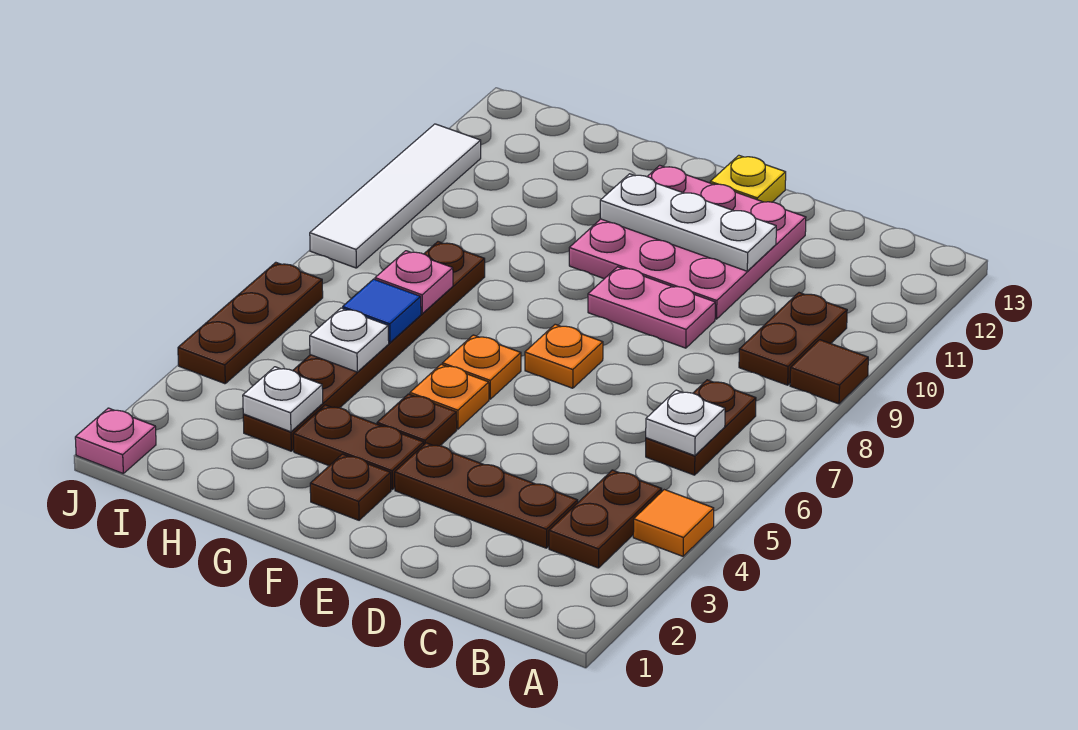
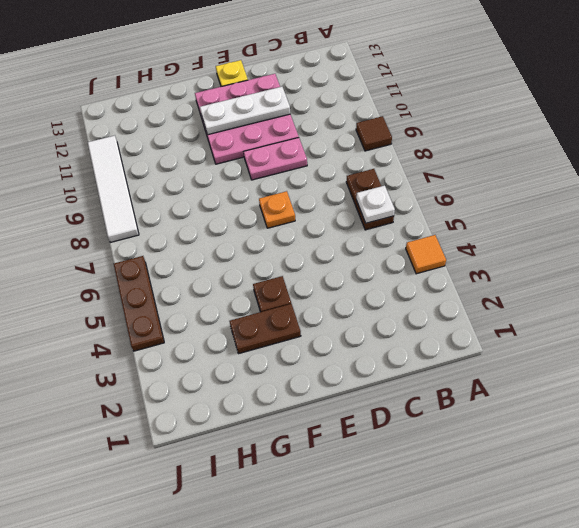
none -> brown 1x2 plate [549,470,662,568]
none -> brown 1x2 plate [739,293,847,385]
none -> brown 1x3 plate [395,443,578,548]

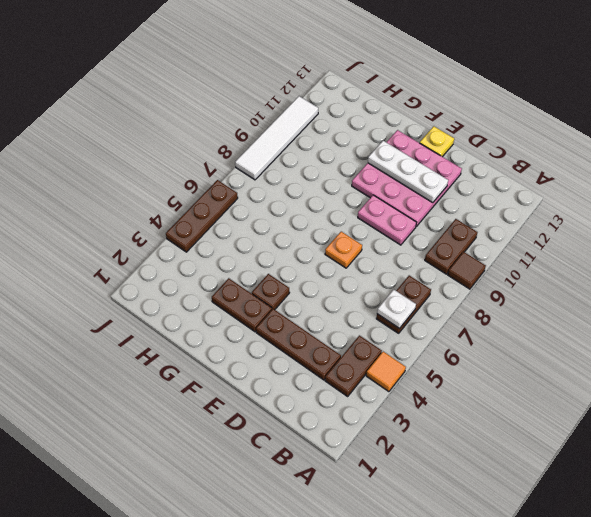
none -> brown 1x1 plate [310,454,391,520]
none -> orange 1x1 plate [410,364,489,429]
none -> orange 1x1 plate [442,335,521,399]

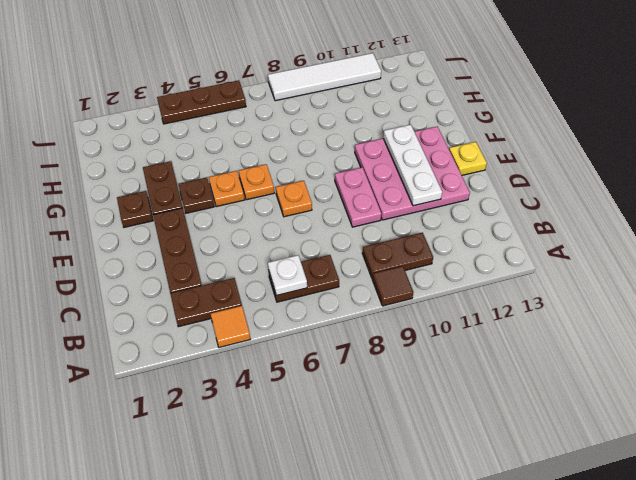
none -> brown 1x6 plate [243,242,485,451]
none -> pink 1x1 plate [75,408,156,473]
none -> white 1x1 plate [243,367,323,432]

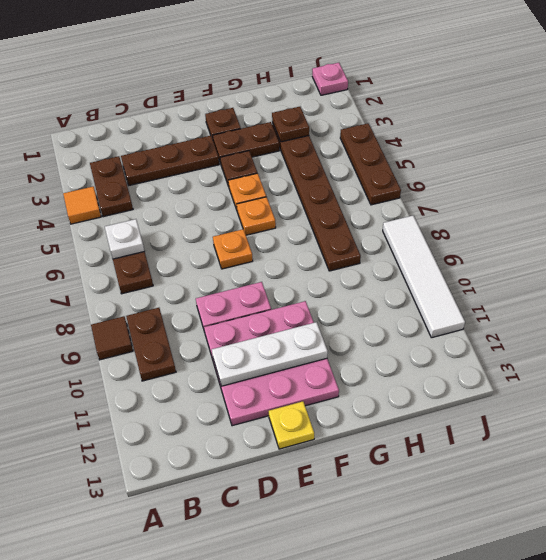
brown 1x1 plate [272,107,309,142] -> white 1x1 plate [243,367,323,432]
none -> white 1x1 plate [310,308,389,372]
none -> blue 1x1 tile [343,279,421,343]
none -> pink 1x1 plate [375,251,453,313]

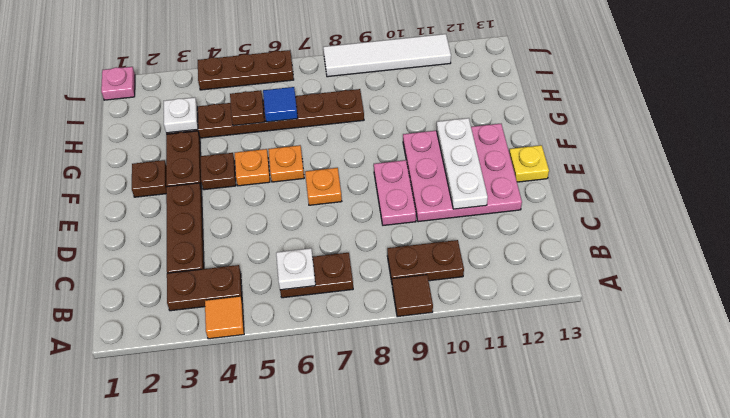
brown 1x1 plate [230,90,265,126] -> white 1x1 plate [310,308,389,372]
none -> pink 1x1 plate [375,251,453,313]

